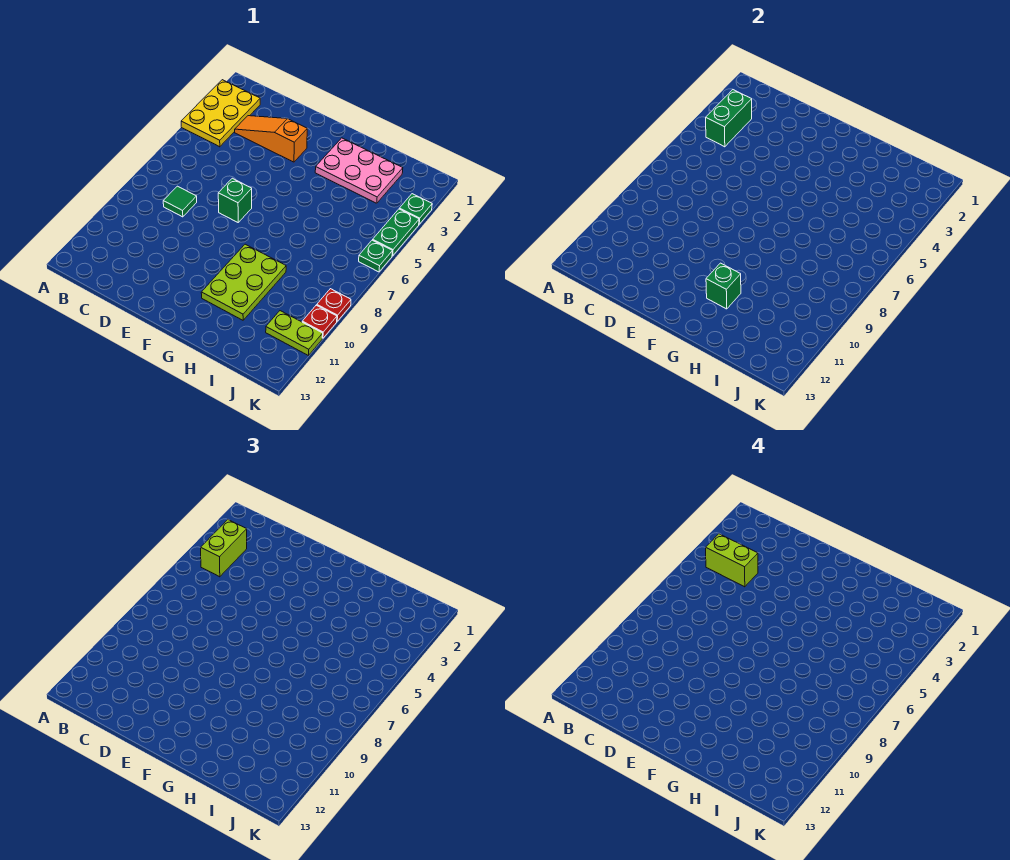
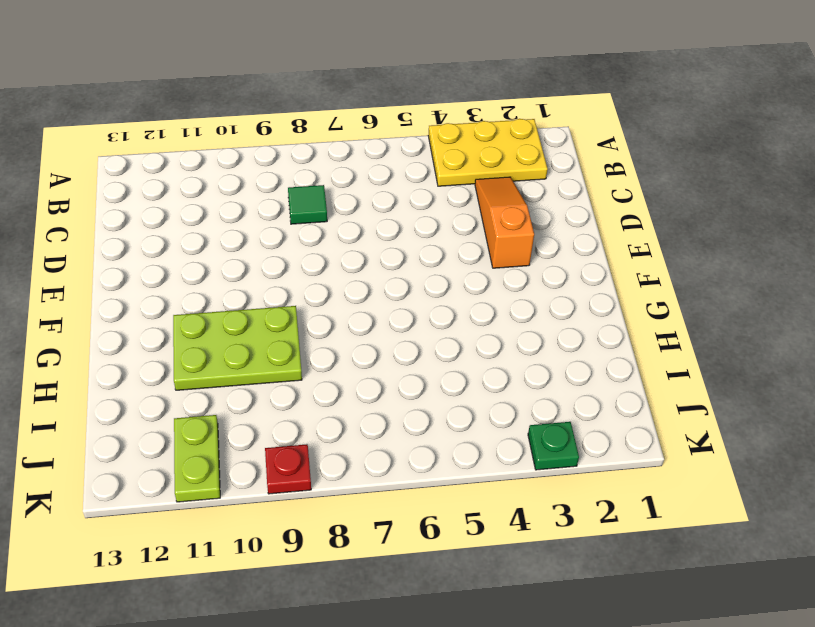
none -> green 1x1 brick [218,178,252,222]
none -> pink 2x3 plate [315,138,403,203]
none -> green 1x2 plate [373,209,419,256]

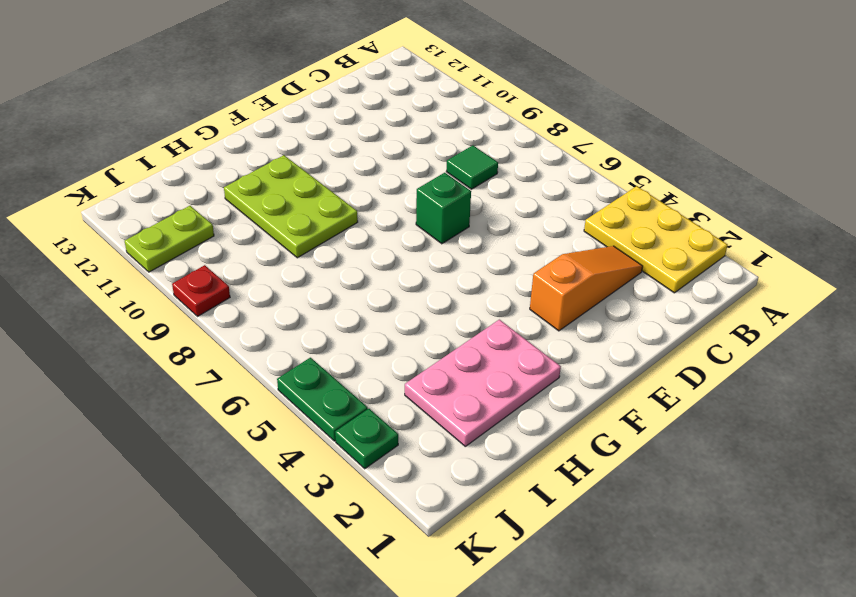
none -> green 1x1 plate [359,240,392,272]
none -> red 1x1 plate [302,305,337,338]
none -> green 1x2 brick [706,90,752,147]

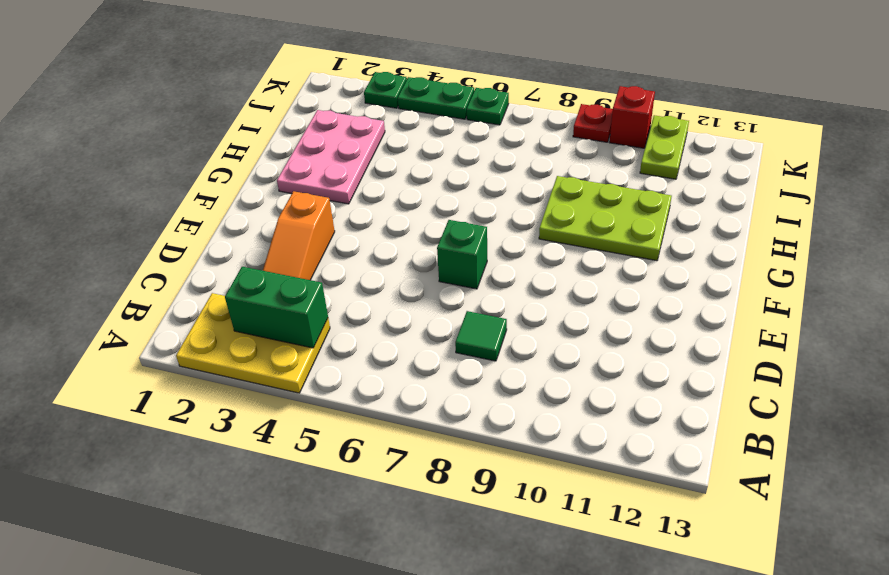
red 1x1 brick [610,86,655,148] -> red 1x1 plate [302,305,337,338]
none -> green 1x1 brick [706,263,741,309]
none -> lime 1x2 brick [201,520,247,577]
none -> lime 1x2 brick [706,534,758,587]

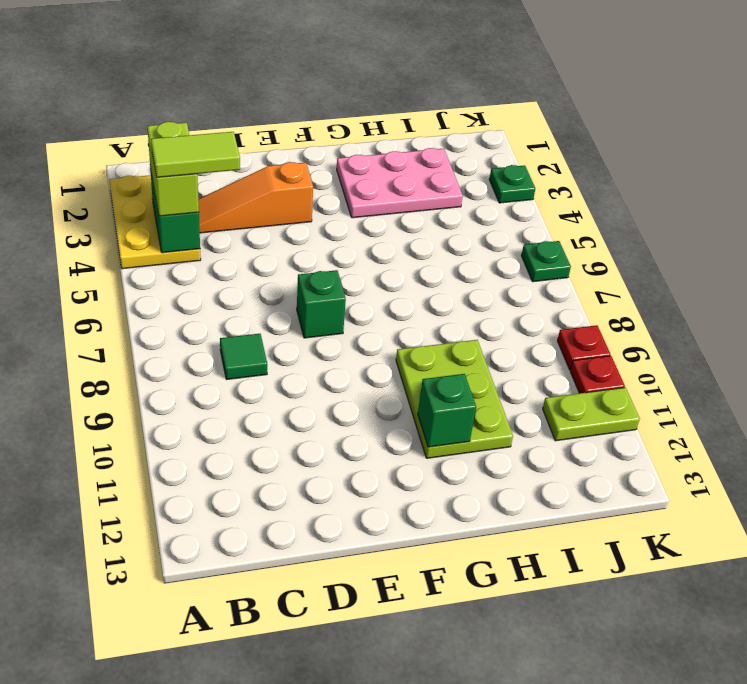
lime 1x2 tile [151,132,240,177] -> lime 1x2 brick [706,534,758,587]
none -> green 1x2 plate [373,209,419,256]

